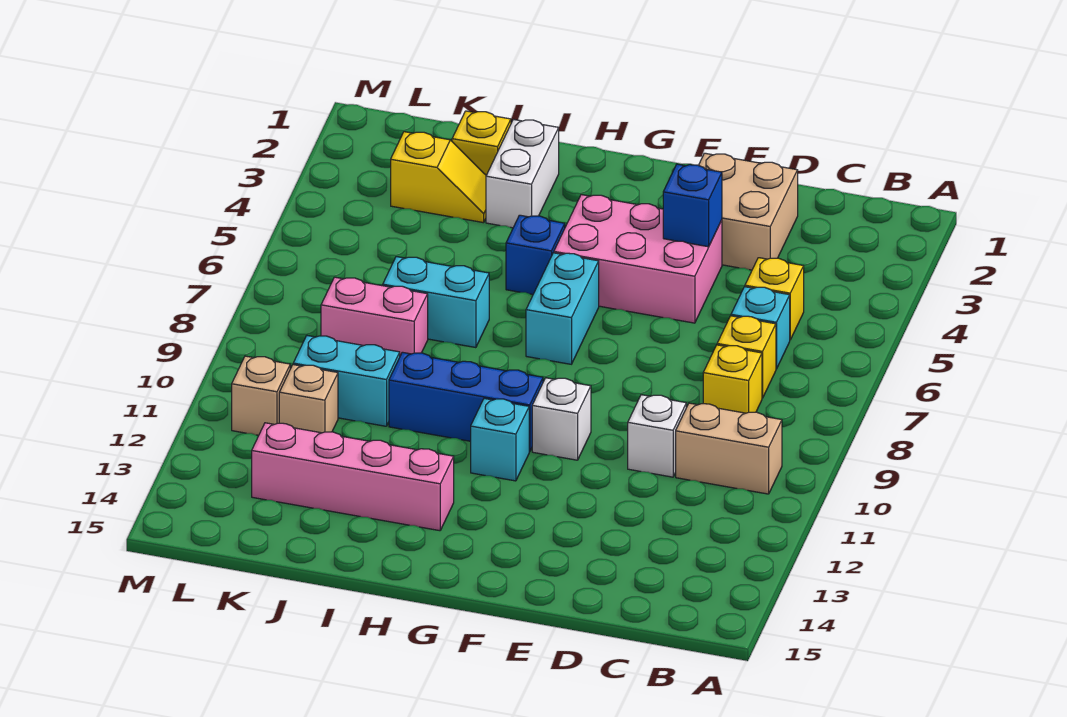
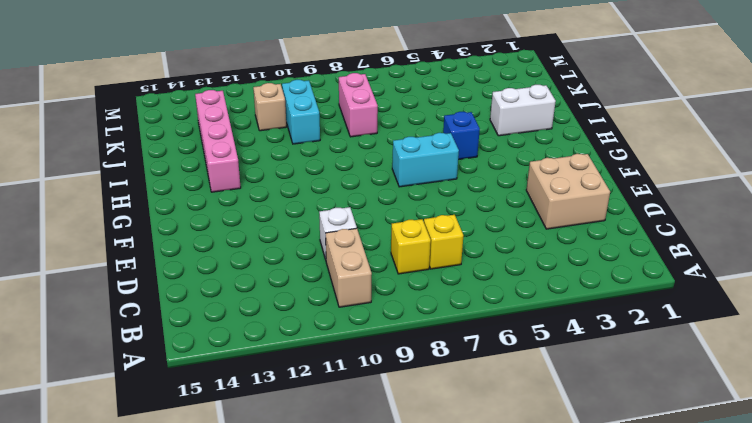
none -> yellow 1x1 brick [745,258,804,340]
none -> cyan 1x1 brick [731,287,790,369]
none -> pink 2x3 brick [554,195,722,323]

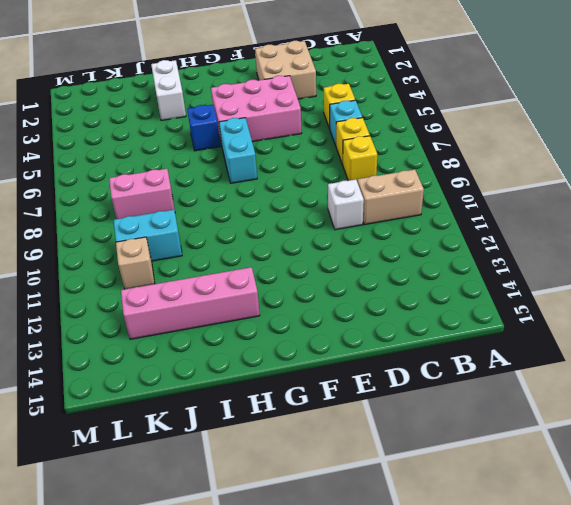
none -> white 1x1 brick [532,378,591,460]
none -> blue 1x3 brick [389,352,543,452]
none -> cyan 1x1 brick [471,398,529,481]

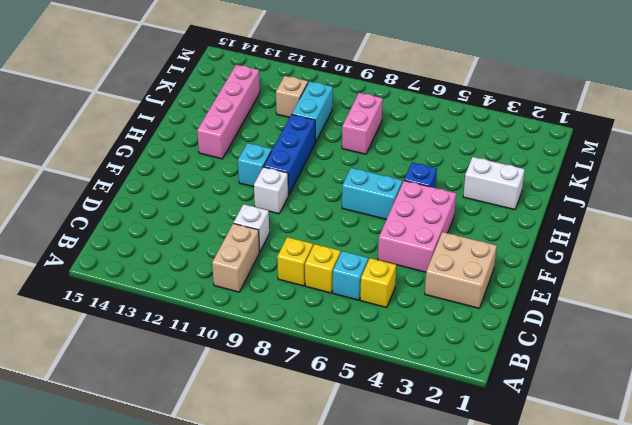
none -> cyan 1x2 brick [383,257,489,348]
none -> yellow 1x1 brick [452,111,511,175]
none -> yellow 1x2 slope [391,132,486,223]

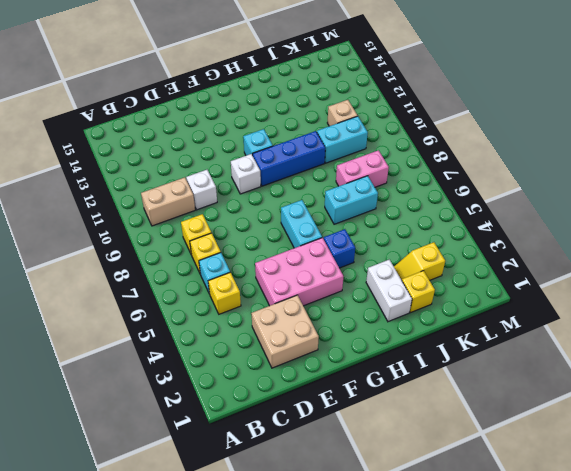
none -> pink 1x4 brick [252,423,454,531]
none -> tan 1x1 brick [232,356,290,435]
none -> blue 1x1 brick [663,164,722,247]

